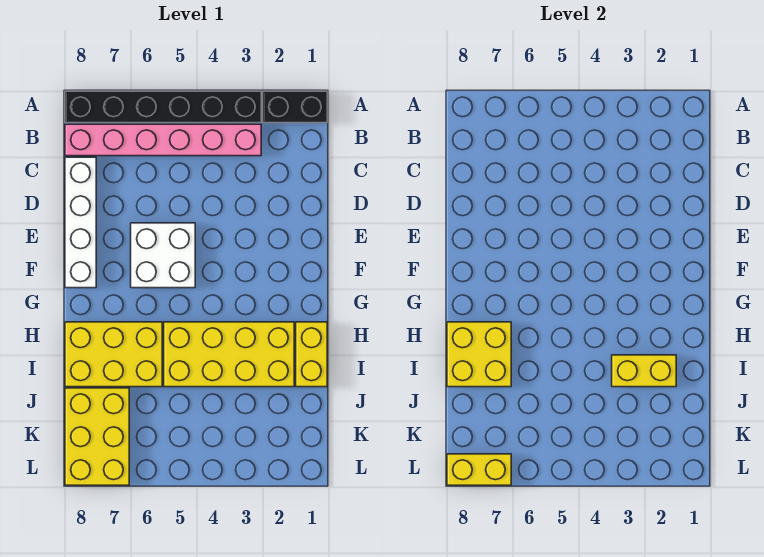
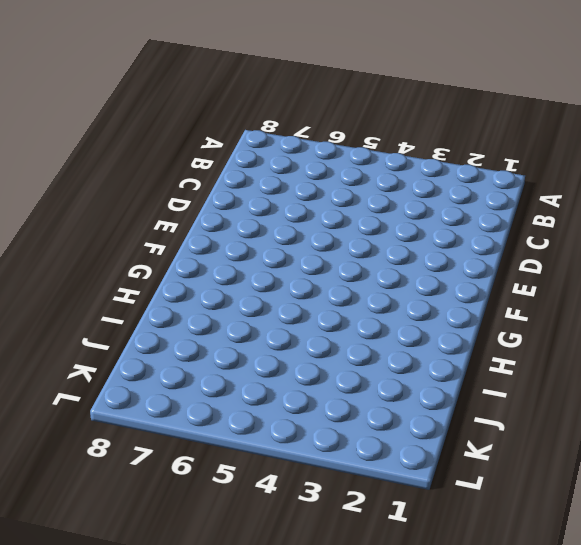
none -> black 1x2 brick [263,91,327,123]
none -> black 1x6 brick [65,91,261,123]
none -> pink 1x6 brick [65,124,261,156]

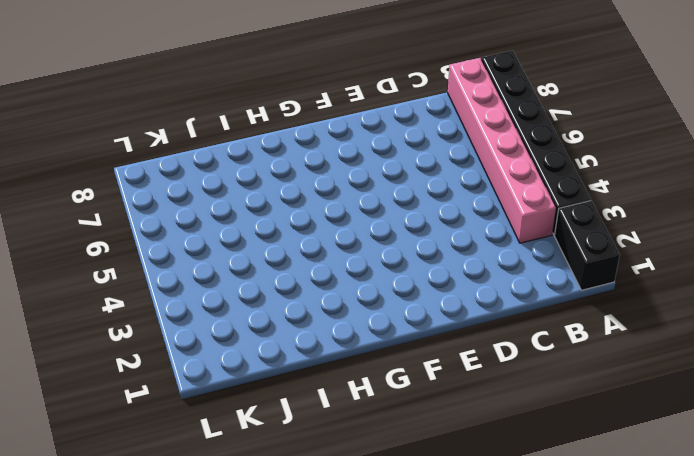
none -> white 1x4 brick [65,157,96,288]
none -> white 2x2 brick [131,223,195,288]
none -> yellow 1x2 brick [296,322,327,387]

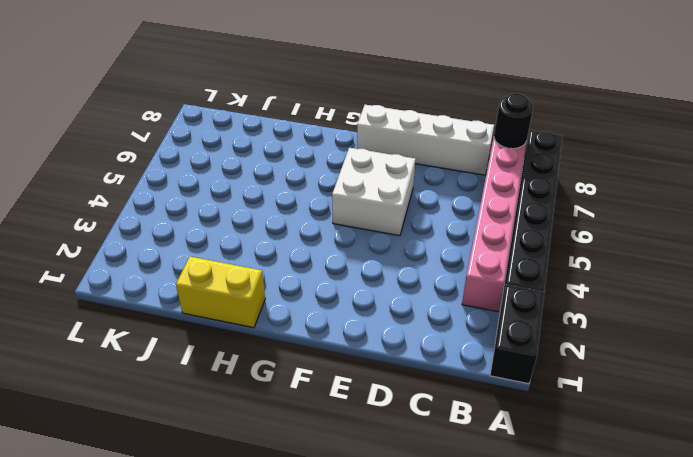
black 1x1 round brick [494,93,533,149] -> none
none -> yellow 2x4 brick [164,322,294,387]
none -> yellow 2x3 brick [65,322,162,387]
none -> yellow 2x3 brick [65,388,129,485]

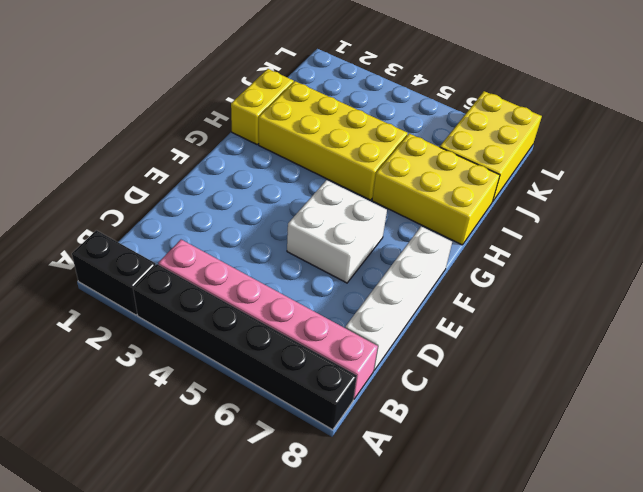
none -> yellow 2x2 brick [447,322,511,387]
none -> yellow 1x2 brick [612,355,676,387]
none -> yellow 1x2 brick [447,454,511,485]

